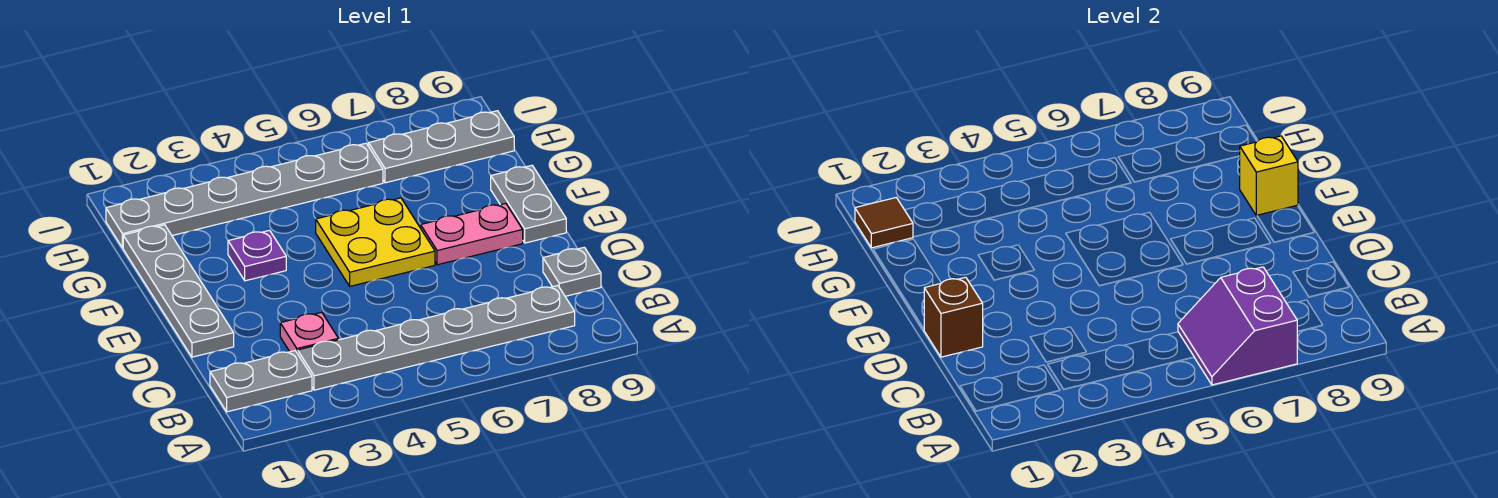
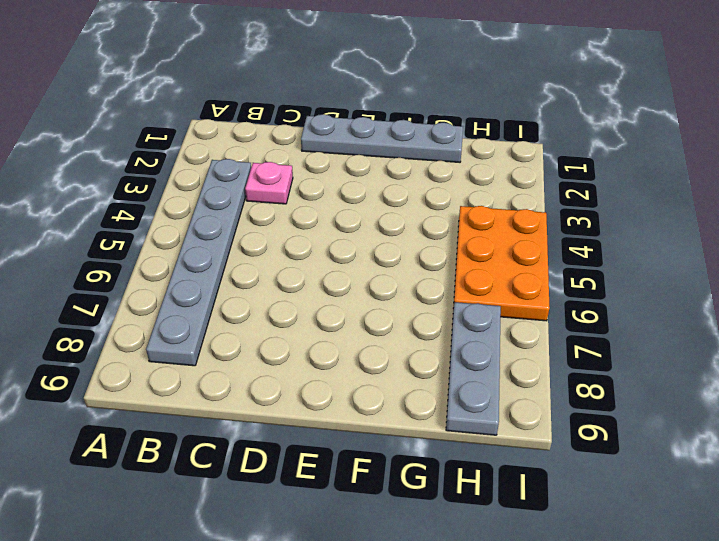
orange 2x3 plate [453,206,550,321] -> grey 1x6 plate [106,143,383,248]
none -> grey 1x2 plate [210,351,312,412]
none -> grey 1x1 plate [543,247,601,296]
none -> yellow 2x2 plate [316,198,435,286]

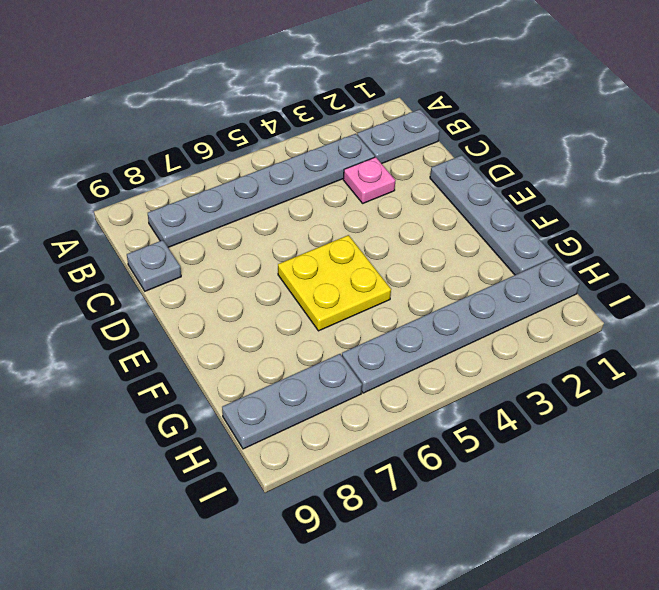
none -> pink 1x2 plate [421,204,523,265]
none -> grey 1x2 plate [491,165,566,243]
none -> purple 1x1 plate [228,230,286,281]

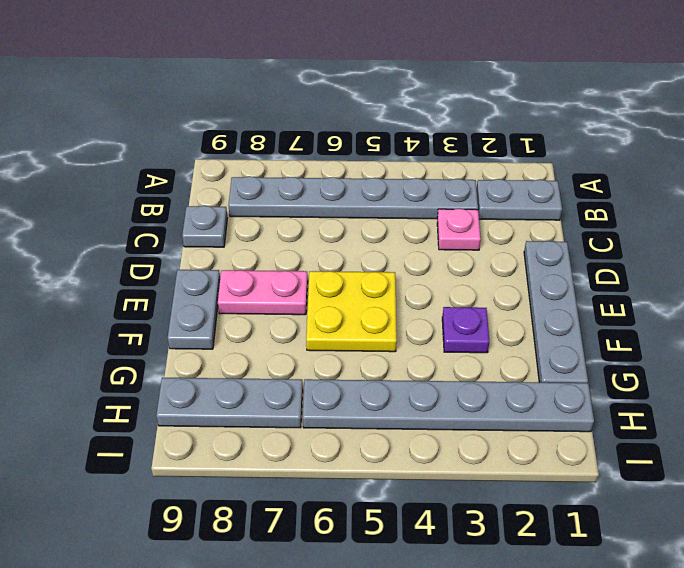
none -> purple 2x2 slope [1178,267,1298,385]
none -> brown 1x1 brick [924,277,983,357]
none -> yellow 1x1 brick [1240,136,1298,216]

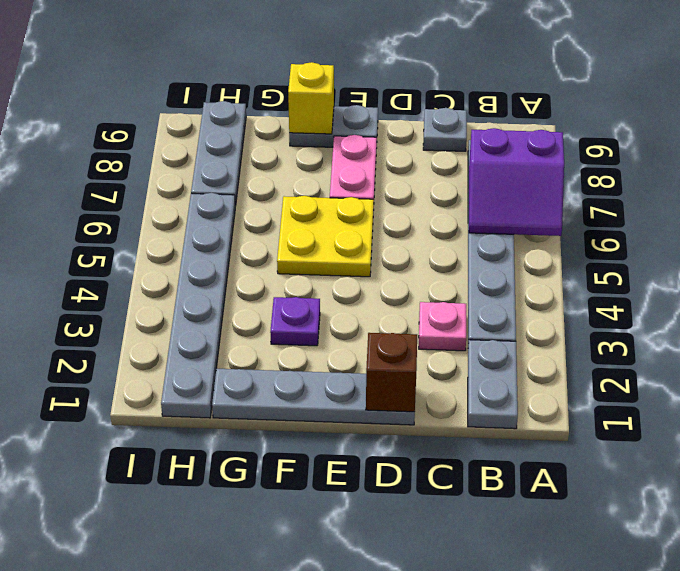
none -> brown 1x1 tile [855,198,913,248]

